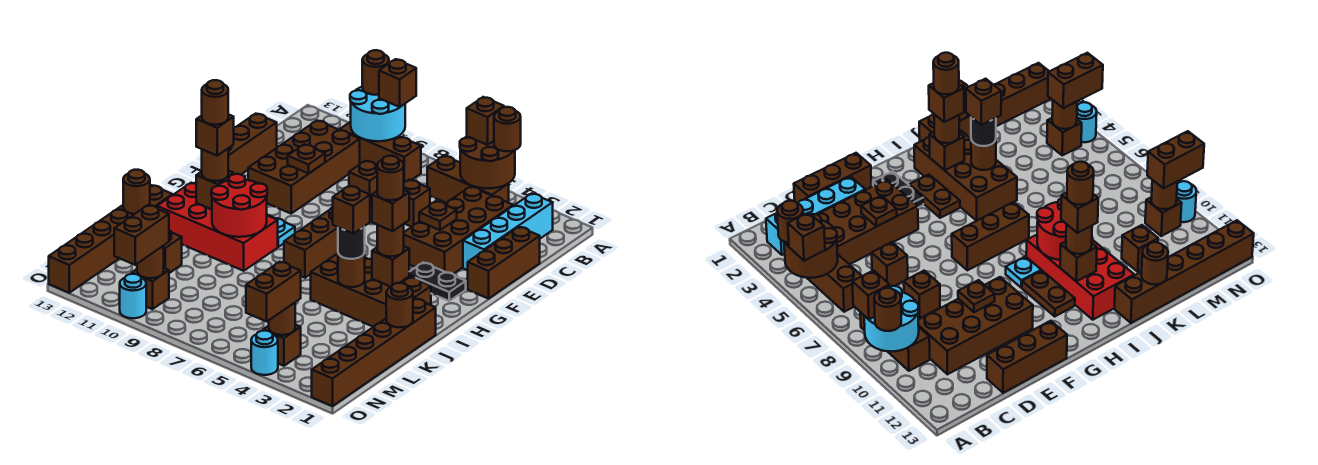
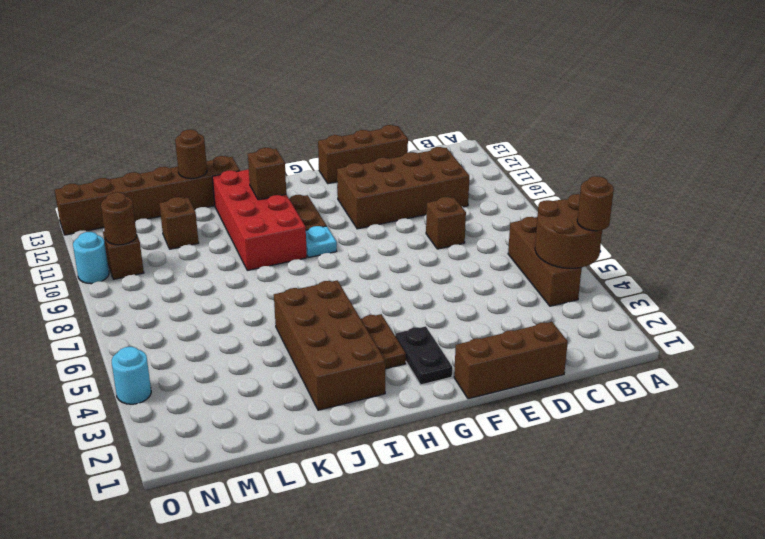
none -> cyan 1x4 brick [463,193,553,270]
none -> brown 1x3 brick [340,122,421,182]
none -> brown 2x4 brick [404,187,513,274]
none -> brown 1x1 brick [404,180,430,227]

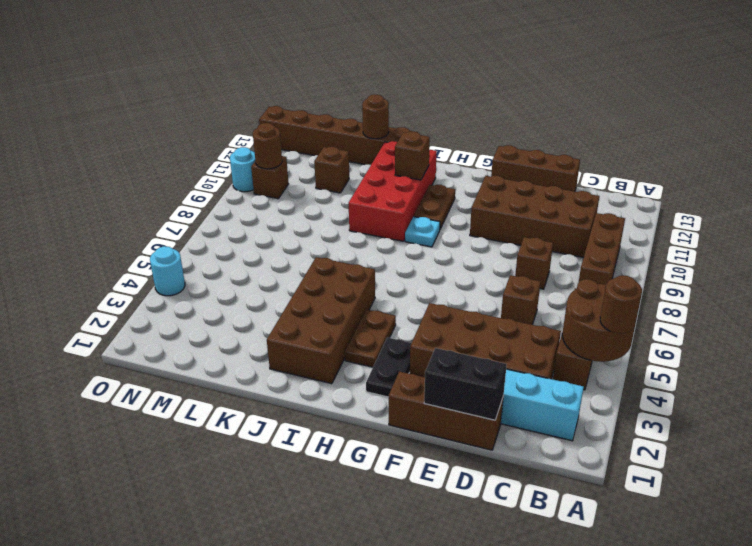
black 1x2 brick [424,348,507,420] -> none
none -> brown 1x3 brick [284,208,338,278]
none -> brown 1x6 brick [312,299,436,406]
none -> brown 1x1 brick [263,325,301,366]
none -> cyan 2x2 round brick [350,87,405,141]

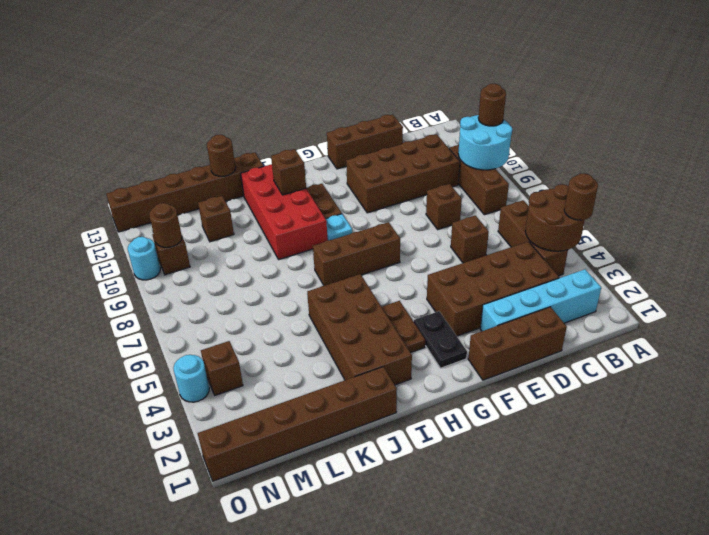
none -> brown 1x1 plate [419,201,457,230]
none -> brown 1x1 plate [288,144,325,174]
none -> brown 1x1 brick [372,246,409,287]
none -> red 2x2 round brick [211,174,267,237]

